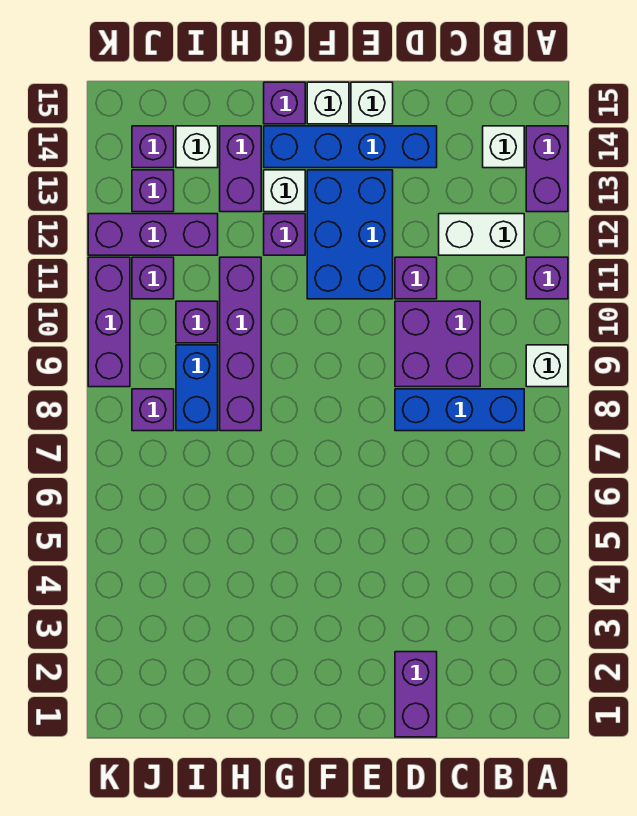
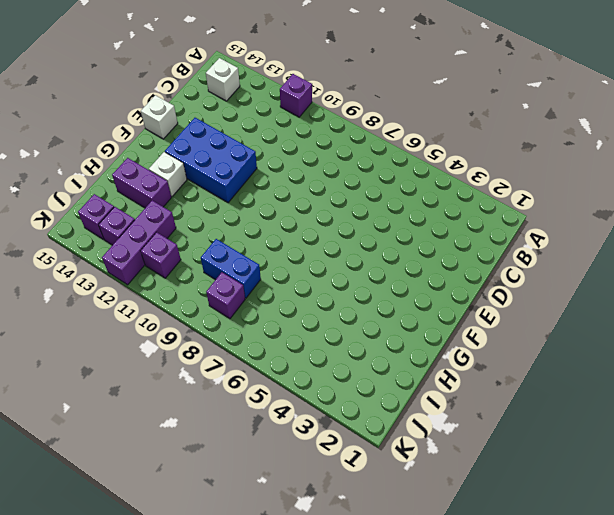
none -> white 1x1 brick [526,345,568,387]
none -> purple 1x2 brick [526,126,568,212]
none -> blue 1x3 brick [395,389,524,431]

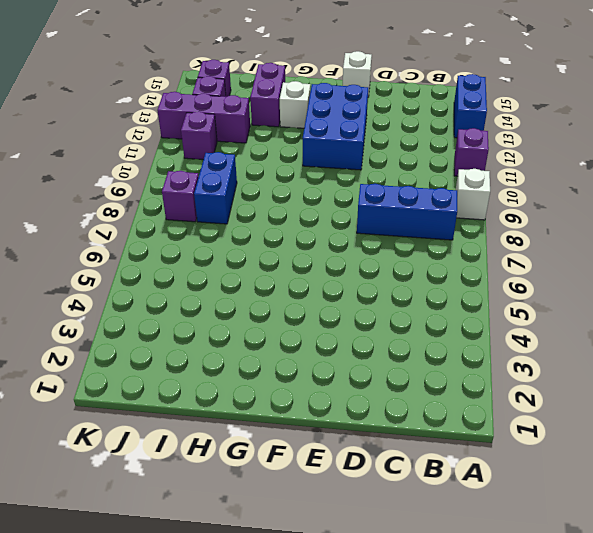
blue 1x2 brick [454,74,487,138] -> purple 1x2 brick [526,126,568,212]
none -> white 1x2 brick [439,214,524,255]
none -> white 1x1 brick [483,126,524,168]
none -> purple 2x2 brick [395,301,480,387]

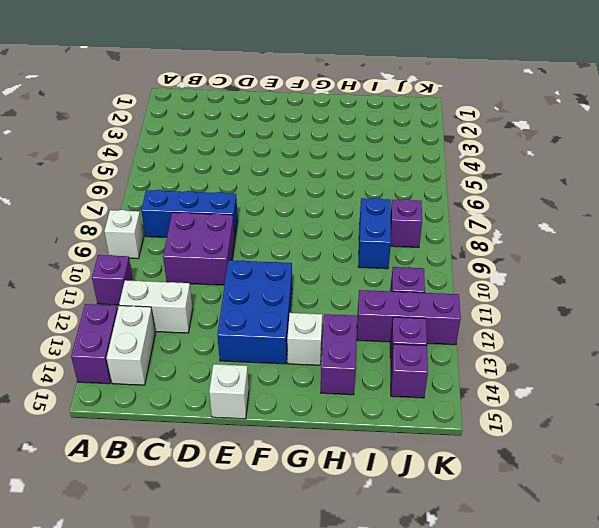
white 1x2 brick [107,306,155,385] -> white 1x1 brick [483,126,524,168]
none -> purple 1x2 brick [395,652,437,737]
none -> purple 1x1 brick [395,257,437,299]
none -> blue 1x4 brick [264,126,437,168]

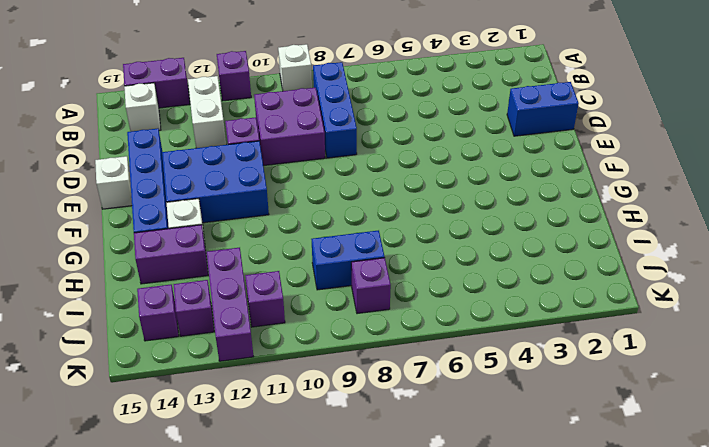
blue 1x2 brick [507,82,579,136] -> purple 1x2 brick [395,652,437,737]
none -> white 1x1 brick [307,82,349,124]
none -> purple 1x1 brick [264,214,305,255]
none -> purple 1x1 brick [264,82,305,124]

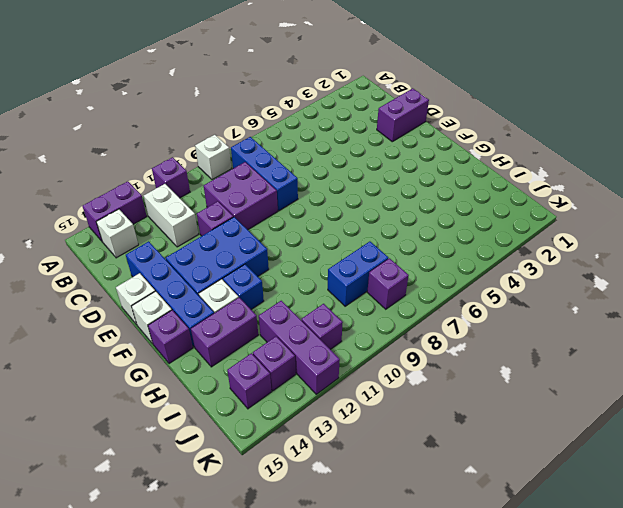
blue 1x1 brick [223,264,264,309] -> purple 1x1 brick [264,214,305,255]
none -> purple 1x4 brick [220,257,261,431]
none -> purple 1x1 brick [176,301,218,343]
none -> white 1x1 brick [176,126,218,168]

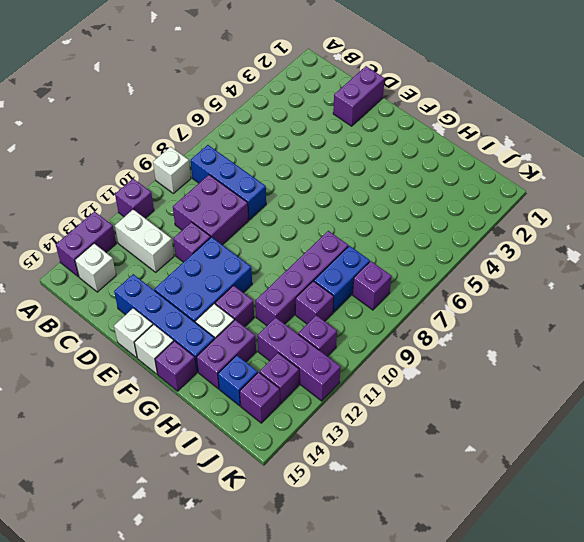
blue 1x1 brick [218,355,258,406] -> white 1x1 brick [176,126,218,168]
none -> purple 1x3 brick [88,257,130,387]

